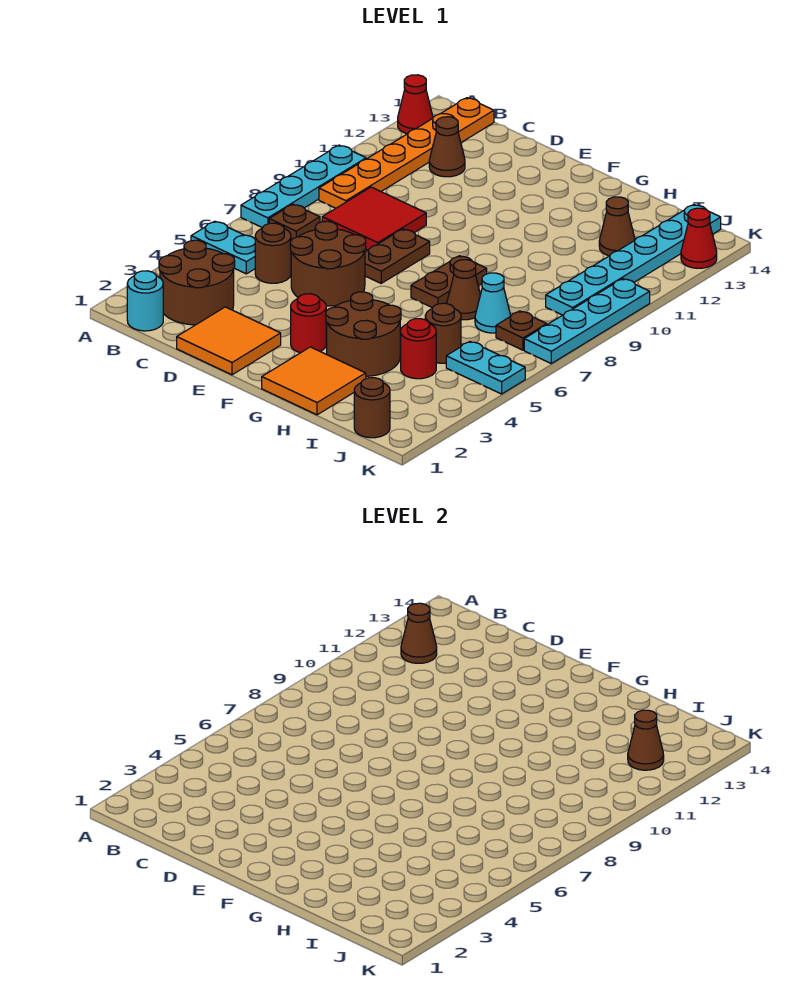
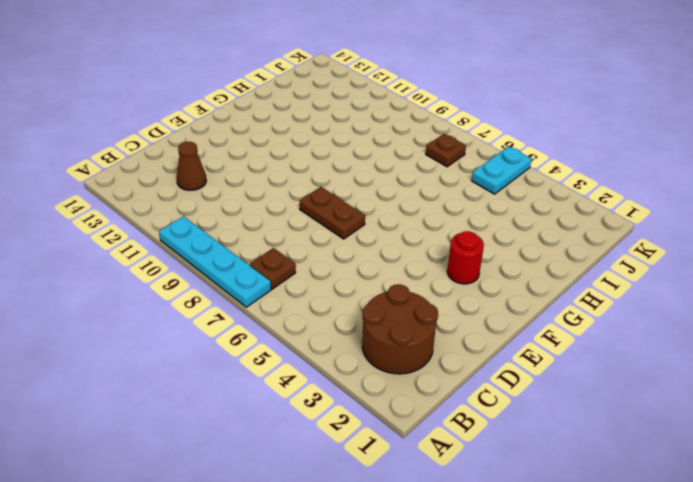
none -> cyan 1x2 plate [191,221,255,274]
none -> red 1x1 cone [398,75,433,134]
none -> cyan 1x1 round brick [127,271,163,331]
none -> orange 1x6 plate [319,98,494,208]

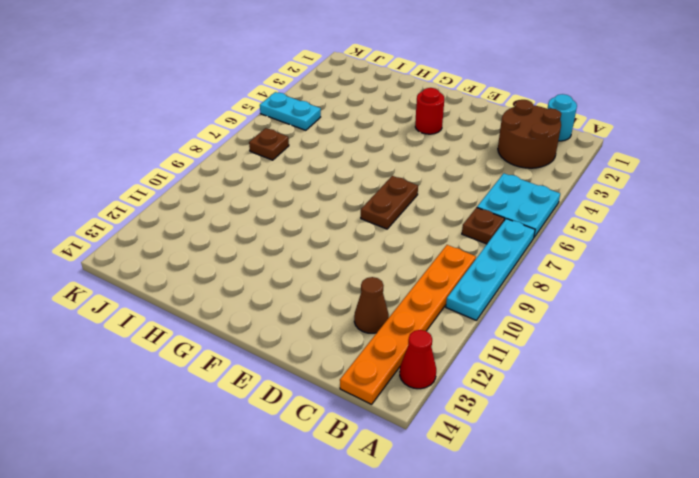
cyan 2x2 plate [477,173,560,237] -> cyan 1x2 plate [191,221,255,274]
none -> brown 1x1 round brick [255,223,291,283]
none -> red 2x2 tile [322,187,426,250]
none -> orange 2x2 tile [177,307,281,375]
none -> brown 2x2 round brick [290,221,366,306]

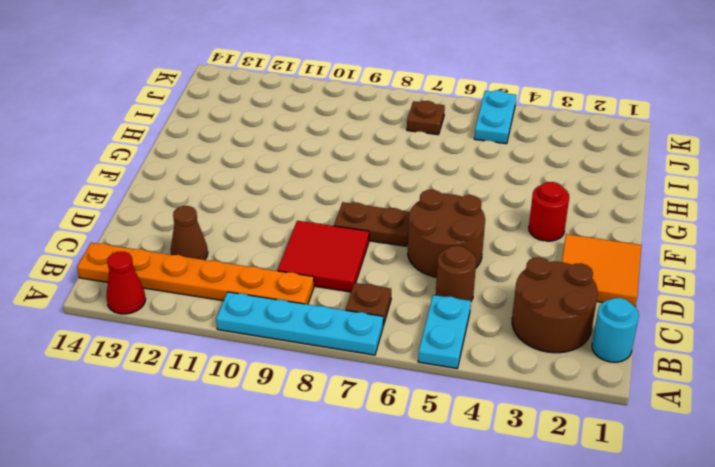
none -> orange 2x2 tile [262,347,366,415]
none -> brown 2x2 round brick [326,292,401,376]
none -> brown 1x2 plate [411,256,487,308]
none -> brown 1x1 cone [447,260,480,320]

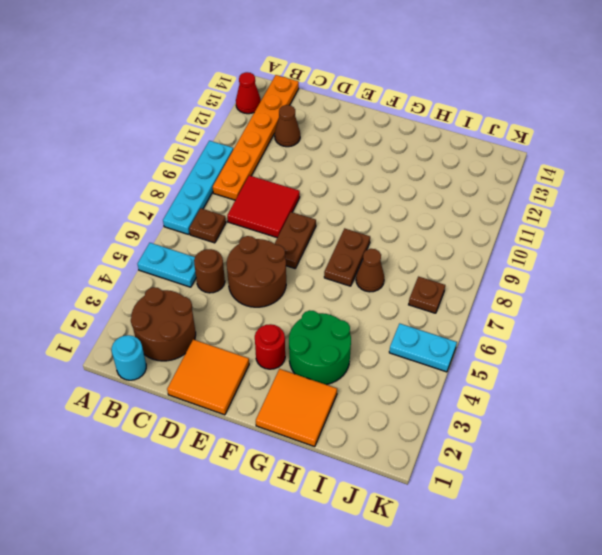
green 2x2 round brick [289,310,351,385] -> brown 2x2 round brick [326,292,401,376]
none -> red 1x1 round brick [401,319,436,379]
none -> brown 1x1 round brick [425,303,461,363]
none -> cyan 1x1 cone [475,273,511,333]
none -> brown 1x1 cone [599,197,635,256]

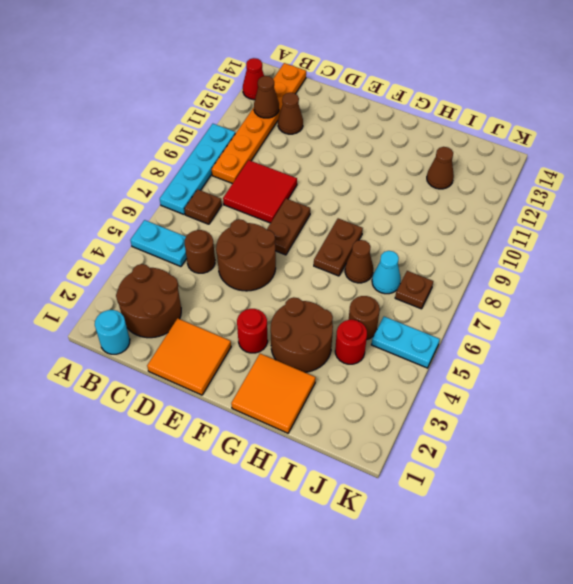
none -> brown 1x1 round brick [354,378,390,438]
none -> cyan 1x6 plate [546,204,721,315]
none -> cyan 1x4 plate [524,279,650,363]
none -> red 1x1 cone [681,208,717,268]

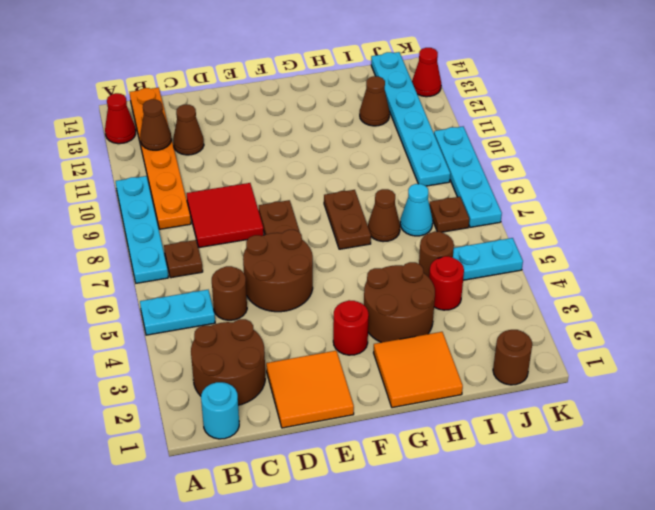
none -> brown 1x1 cone [628,710,664,770]

